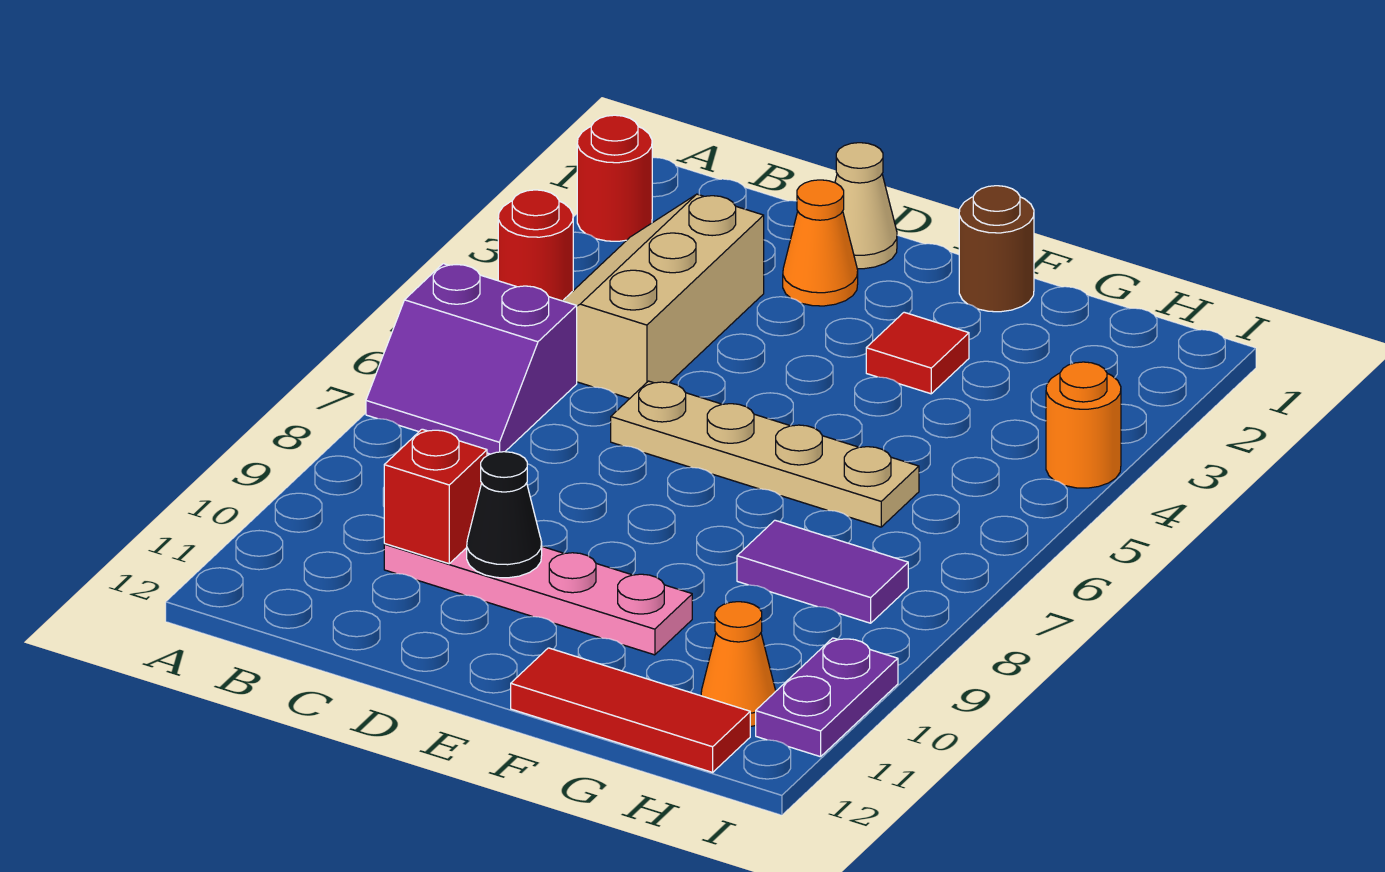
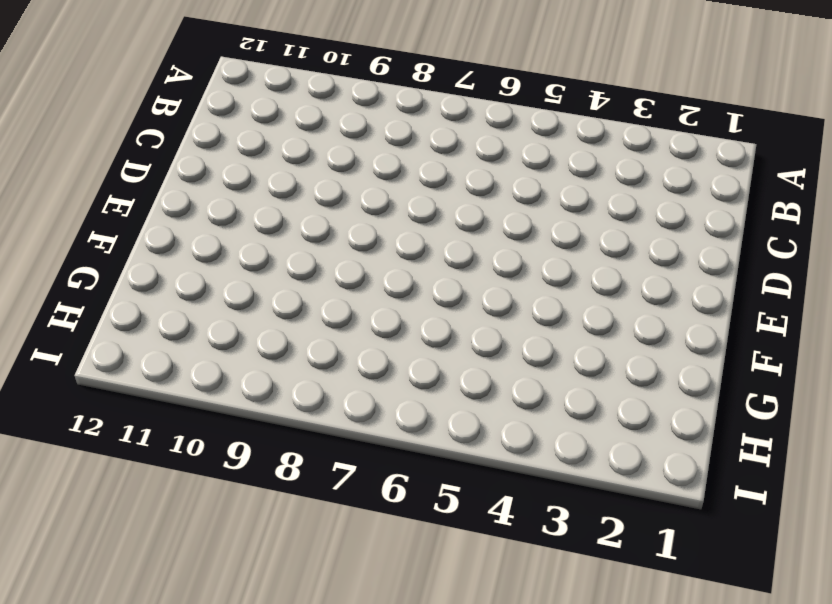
none -> red 1x1 round brick [577,115,652,241]
none -> red 1x1 round brick [498,190,573,301]
none -> purple 2x2 slope [366,264,577,454]

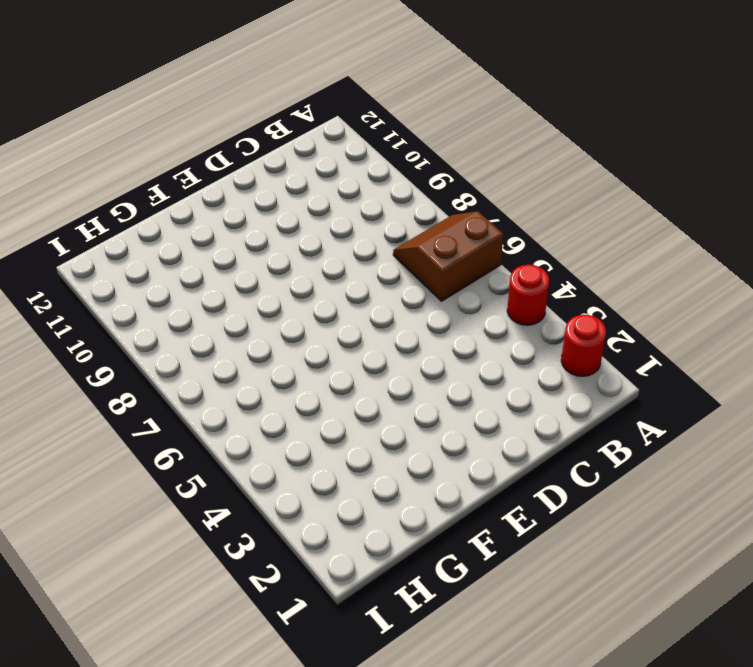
brown 2x2 slope [393,211,503,301] -> purple 2x2 slope [366,264,577,454]
none -> tan 2x3 slope [563,194,764,398]
none -> pink 1x4 plate [384,544,692,655]
none -> tan 1x1 cone [835,143,897,269]

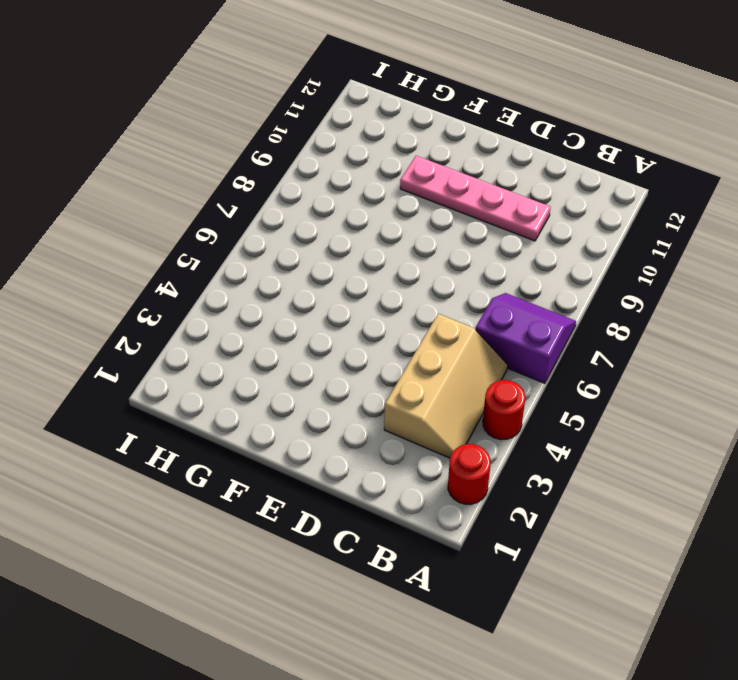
none -> tan 1x1 cone [835,143,897,269]
none -> orange 1x1 cone [783,180,858,306]
none -> tan 1x4 plate [611,381,919,527]

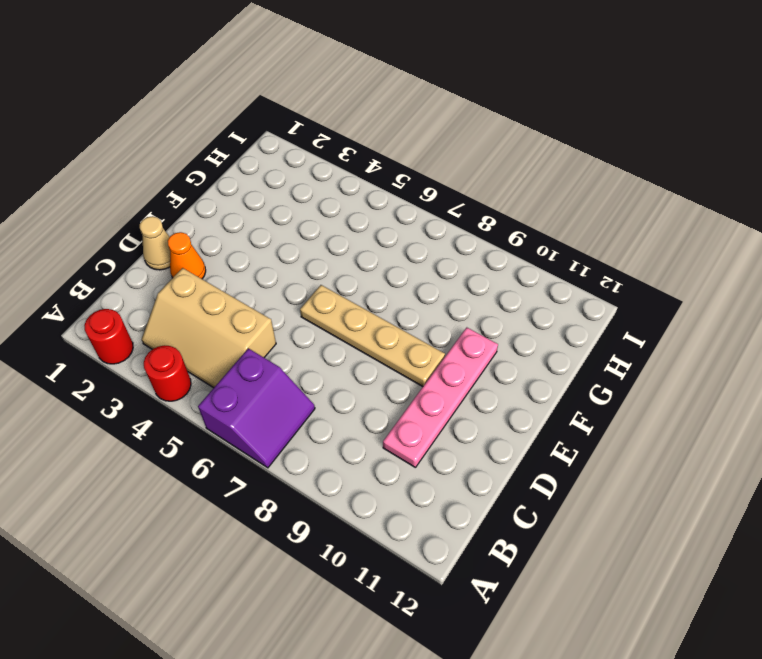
tan 1x4 plate [300,285,445,387] -> tan 1x4 plate turned to [611,381,919,527]
none -> brown 1x1 round brick [959,186,1034,312]
none -> red 1x1 tile [866,312,969,394]
none -> red 1x3 tile [511,648,750,772]

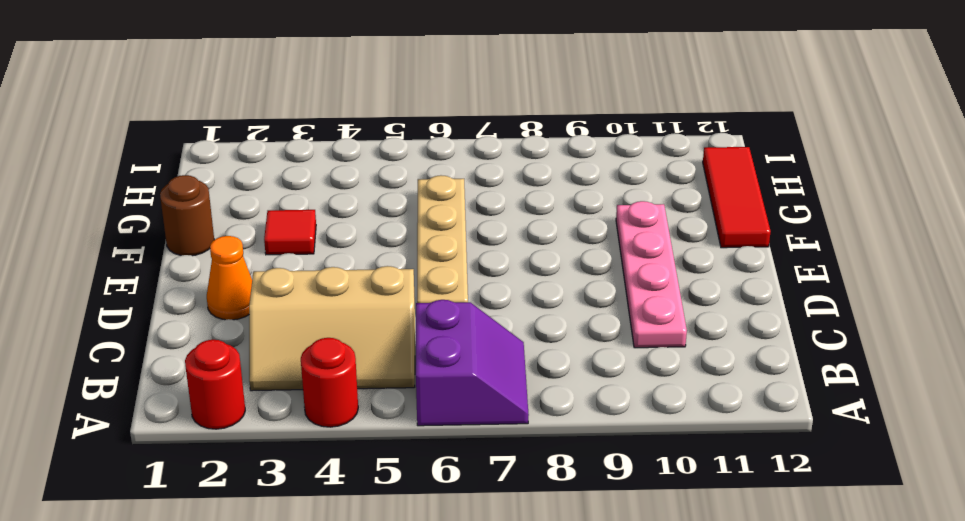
none -> tan 1x1 cone [835,143,897,269]
none -> purple 1x2 tile [737,520,908,623]
none -> orange 1x1 cone [701,602,776,726]

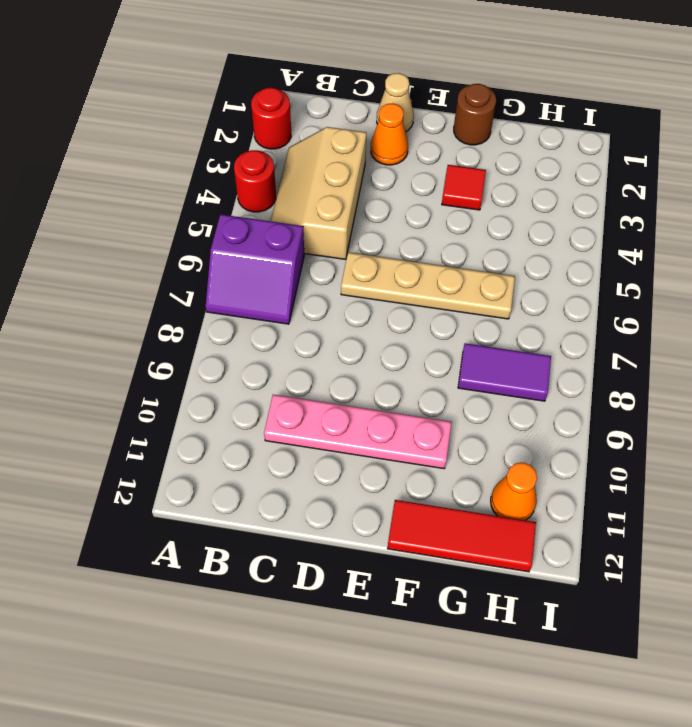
none -> orange 1x1 round brick [1046,362,1121,488]
none -> purple 1x2 plate [756,638,898,757]
none -> red 1x1 brick [384,429,487,564]

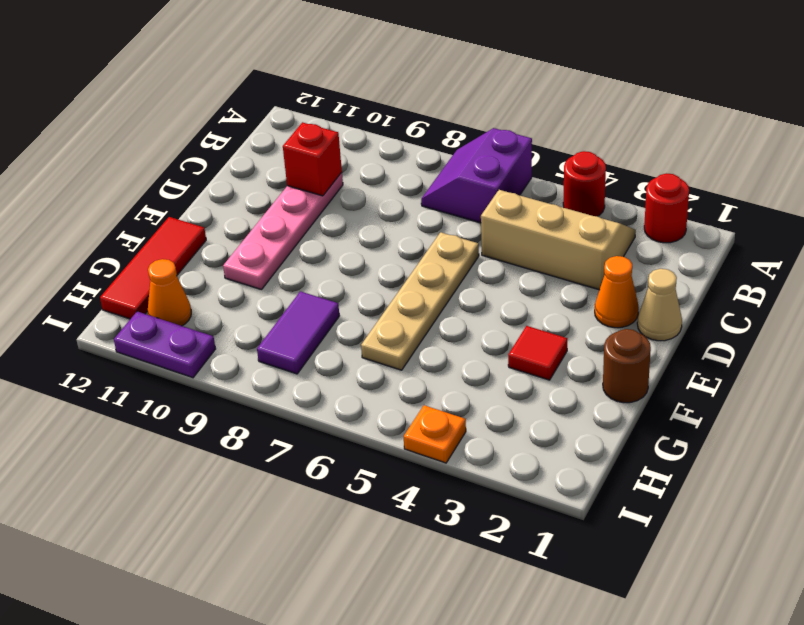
orange 1x1 plate [404,405,466,463] -> orange 1x1 round brick [1046,362,1121,488]
none -> black 1x1 cone [467,452,542,578]

